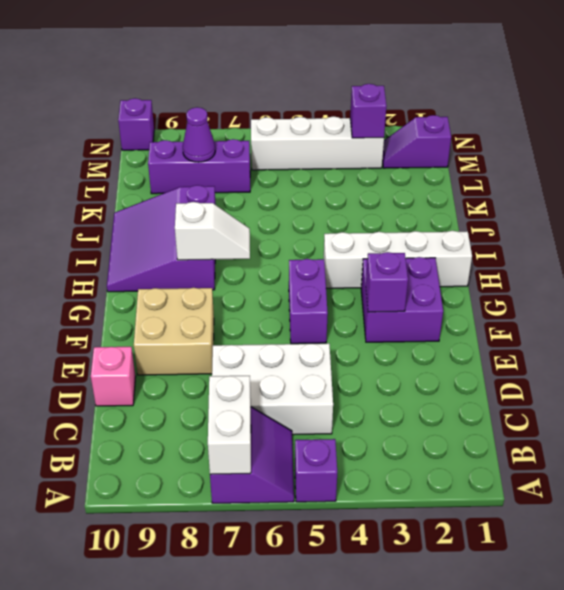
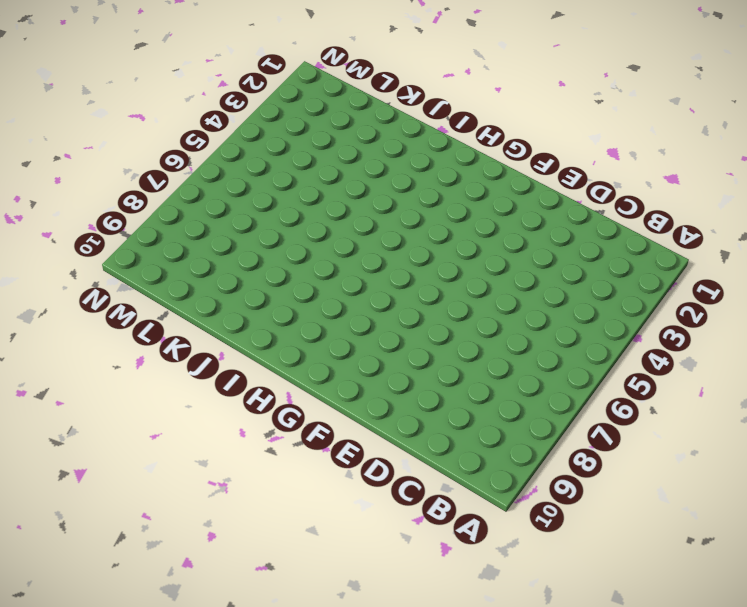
none -> purple 1x1 brick [295,439,337,502]
none -> purple 2x2 slope [210,407,294,503]
none -> white 2x3 brick [212,343,333,435]

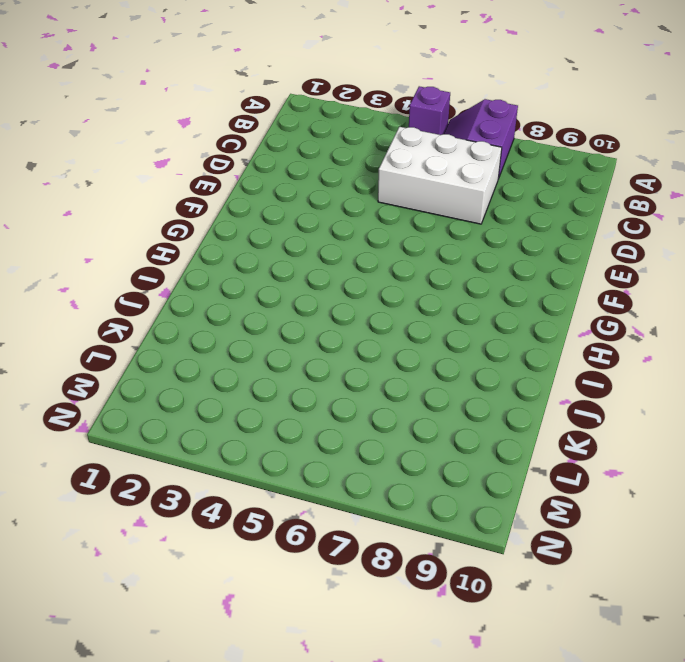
none -> pink 1x1 brick [91,347,136,406]
none -> tan 2x2 brick [134,288,214,375]
none -> purple 2x2 brick [361,257,443,342]

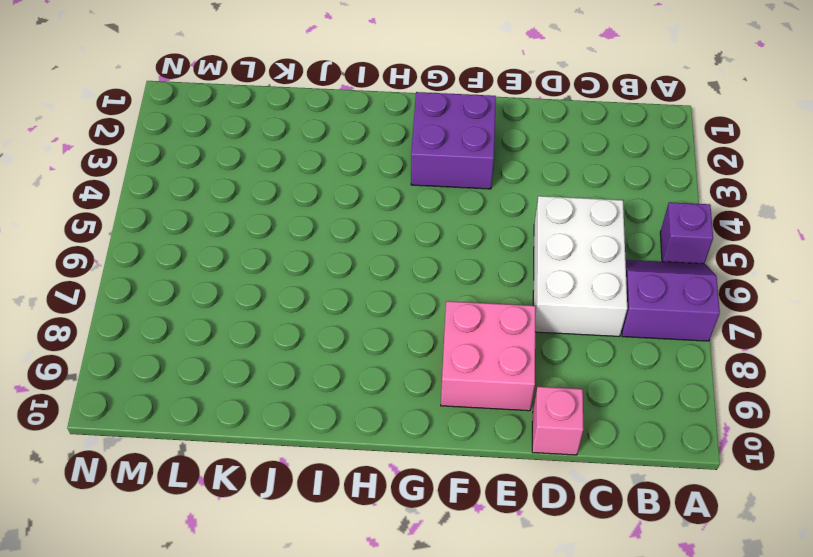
pink 2x2 brick [441,301,535,411] -> tan 2x2 brick [134,288,214,375]
none -> purple 1x2 brick [289,259,328,344]
none -> white 1x4 brick [324,231,472,288]
none -> purple 3x3 slope [107,185,216,292]

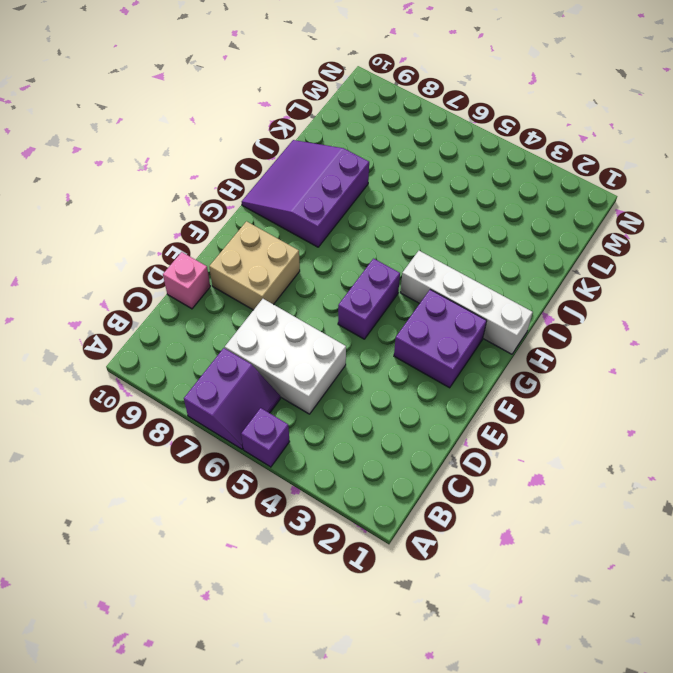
none -> purple 1x3 brick [148,139,250,194]
none -> purple 1x2 slope [382,115,451,168]
none -> white 1x4 brick [251,116,384,170]

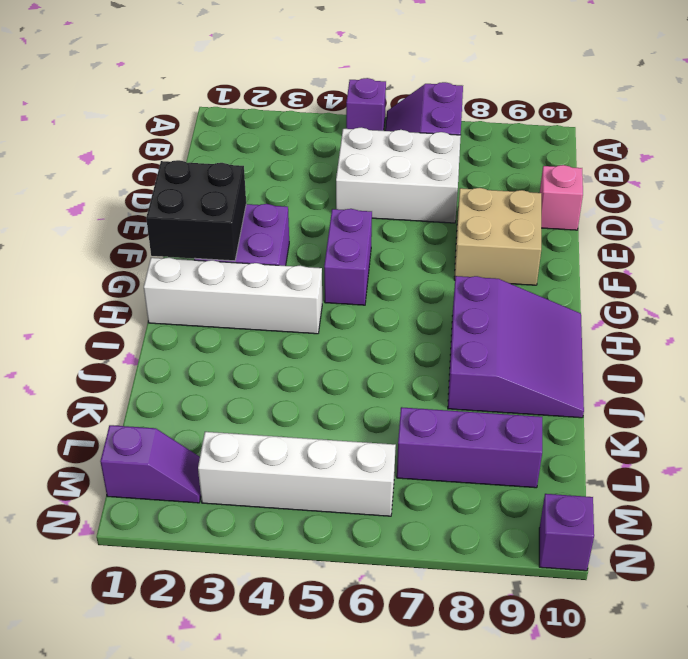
black 2x2 brick [146,160,246,261] -> none
none -> white 1x2 brick [208,376,251,474]
none -> purple 1x1 brick [366,252,408,312]
none -> white 1x2 slope [175,202,250,260]

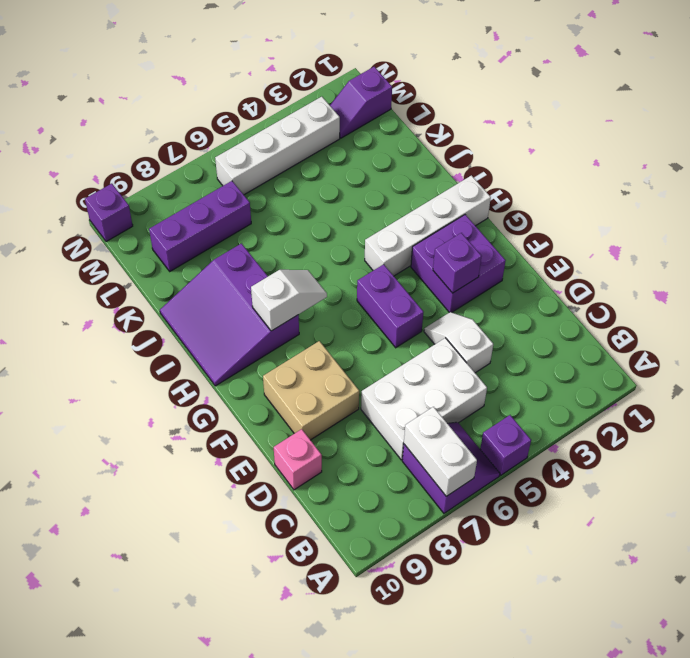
white 1x2 slope [424,312,493,373] -> none
none -> purple 1x1 cone [183,107,215,162]
none -> purple 1x1 brick [350,84,387,138]

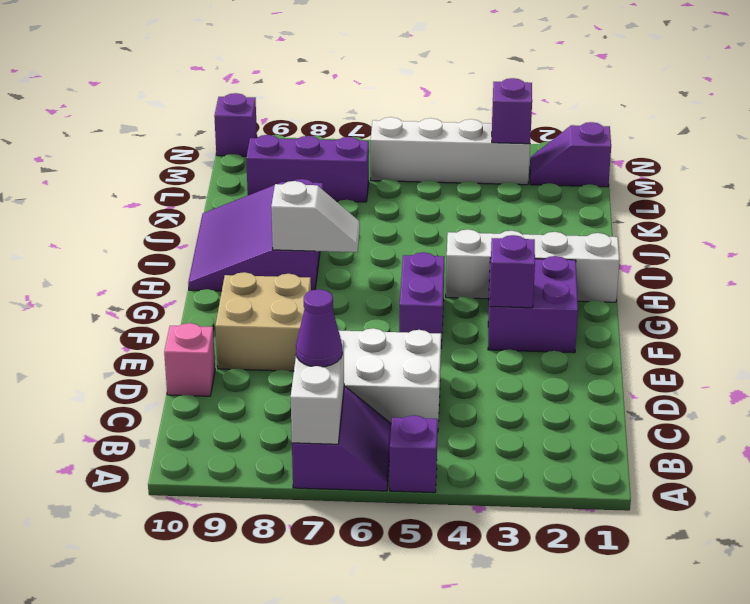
purple 1x1 cone [296,289,342,367] -> purple 1x1 cone moved to [183,107,215,162]

